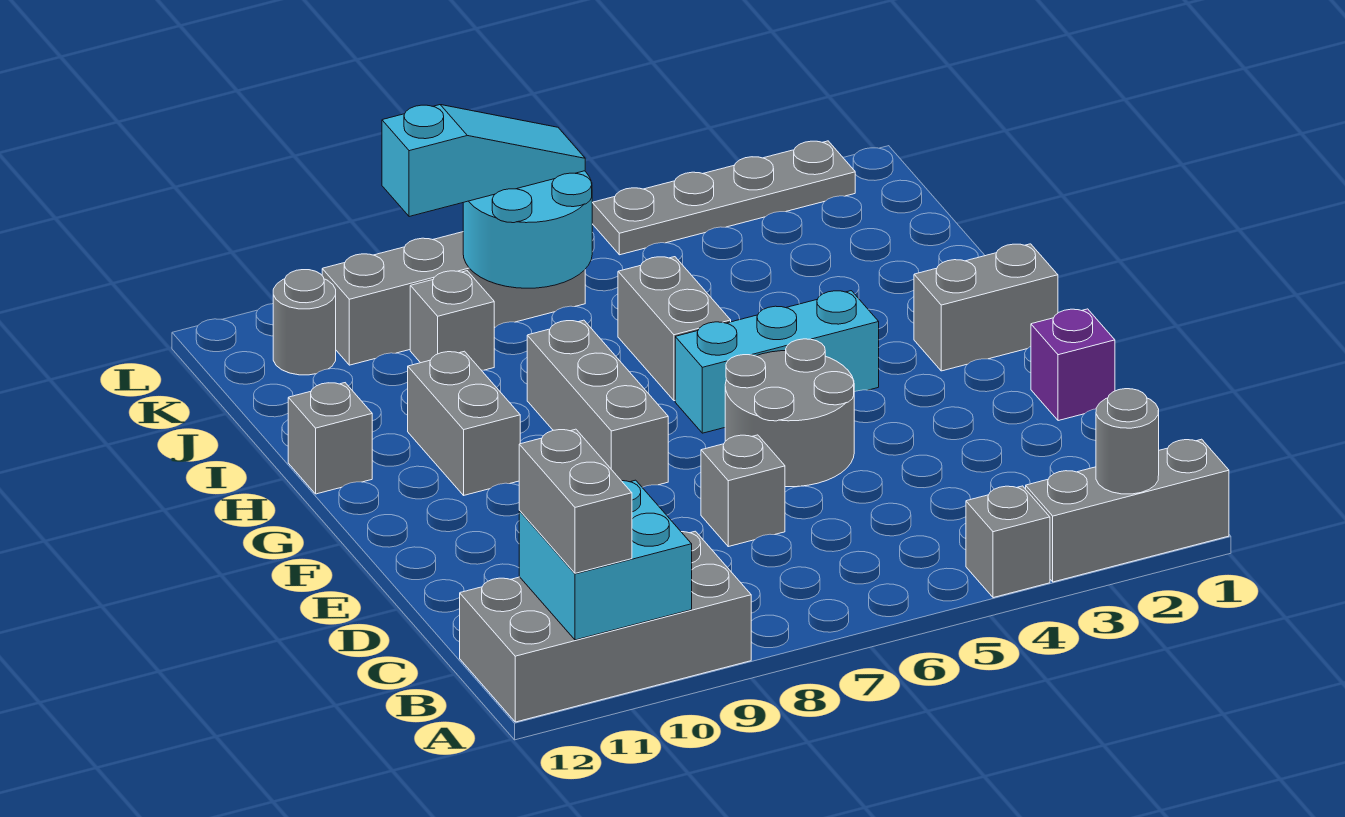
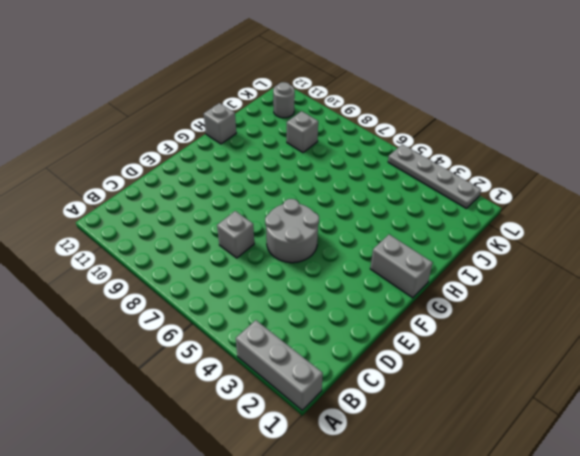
none -> grey 1x1 brick [966,486,1050,598]
none -> grey 2x4 brick [460,531,751,722]
none -> purple 1x1 brick [1031,309,1115,421]

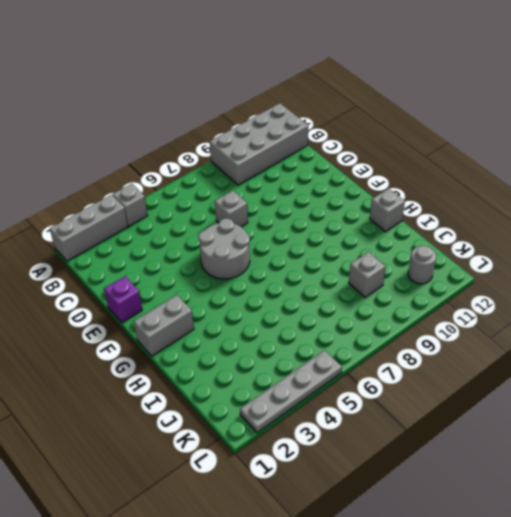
none -> grey 1x3 brick [527,320,668,487]
none -> cyan 1x3 brick [675,291,879,433]
none -> grey 1x2 brick [408,351,520,495]

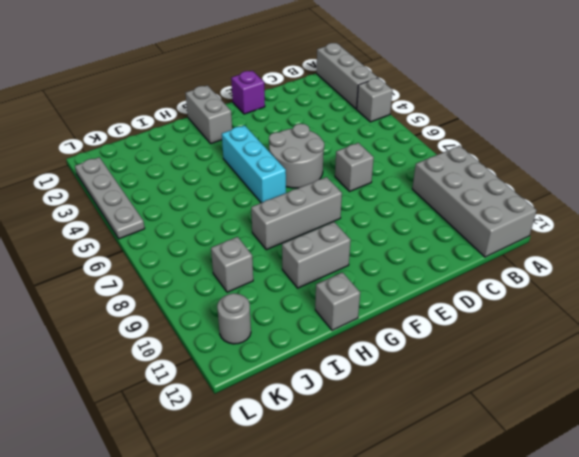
none -> grey 1x2 brick [618,257,731,401]
none -> grey 1x4 brick [322,232,585,365]
none -> grey 1x1 round brick [1096,389,1159,494]

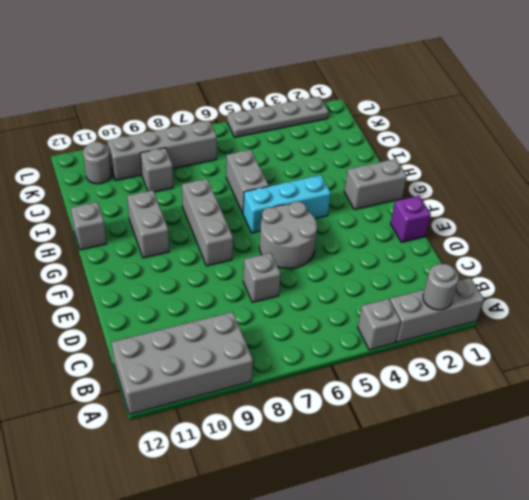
none -> cyan 2x2 brick [519,480,692,640]
none -> cyan 2x2 round brick [463,171,592,288]
none -> grey 1x2 brick [519,429,632,573]

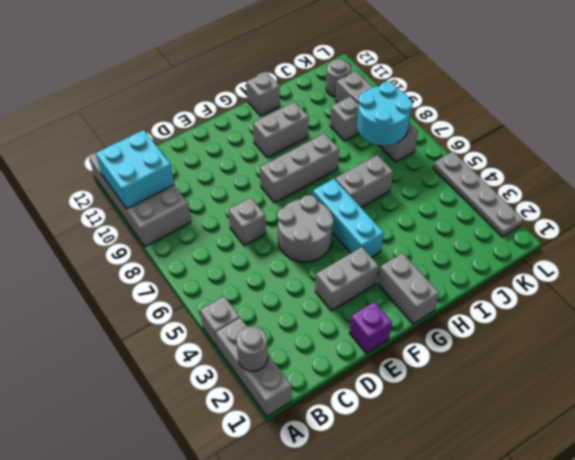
grey 1x2 brick [315,247,379,311] -> grey 1x2 brick moved to [519,429,632,573]
none -> cyan 1x3 slope [382,105,585,217]

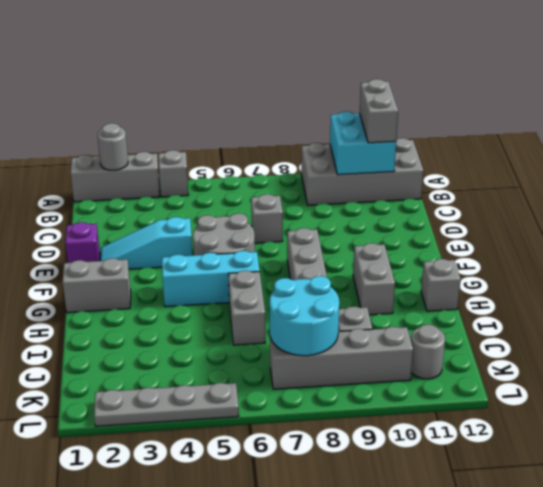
cyan 1x3 slope [100,217,192,269] -> cyan 1x3 slope moved to [382,105,585,217]

